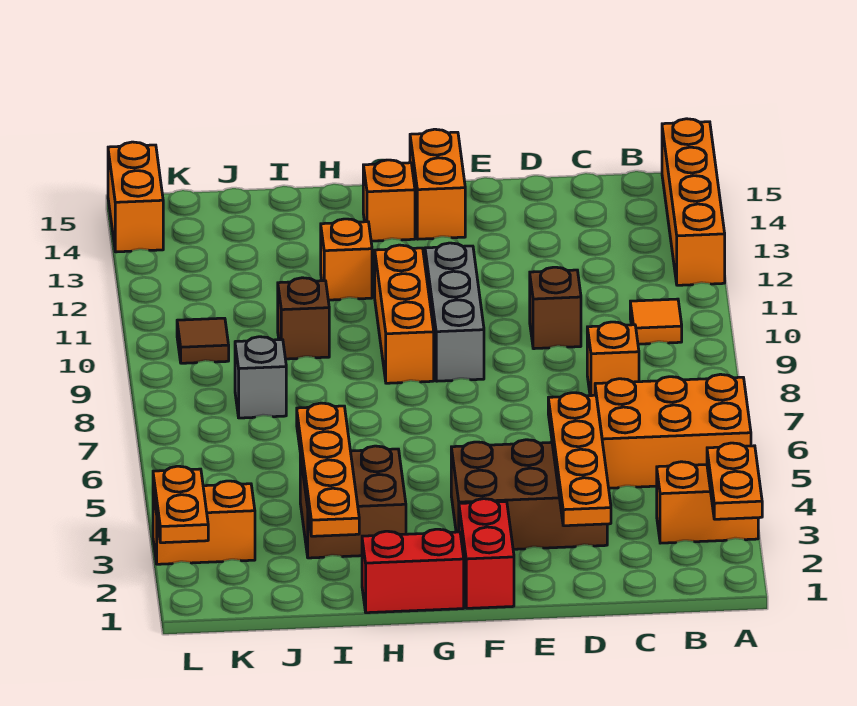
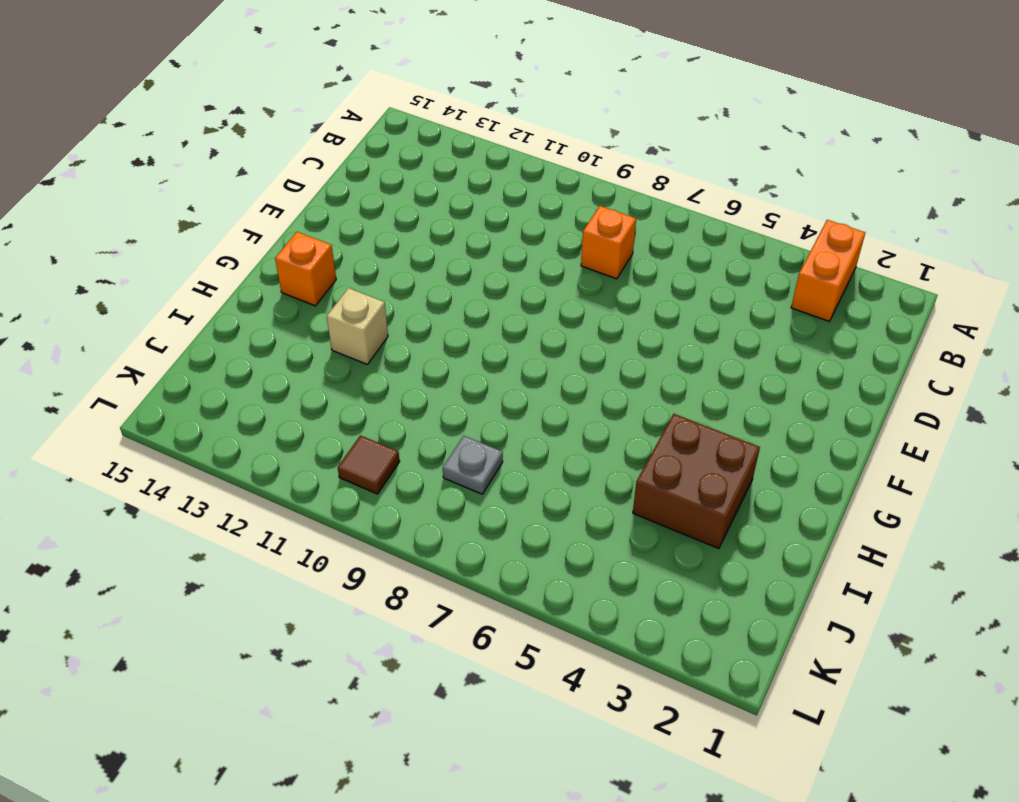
tan 1x1 brick [327,288,388,364] -> orange 1x1 brick [321,219,372,300]
grey 1x1 plate [443,436,503,494] -> grey 1x1 brick [235,337,286,418]
none -> orange 2x3 brick [595,374,751,488]
none -> orange 1x4 brick [662,119,725,285]
none -> orange 1x1 tile [630,299,682,344]

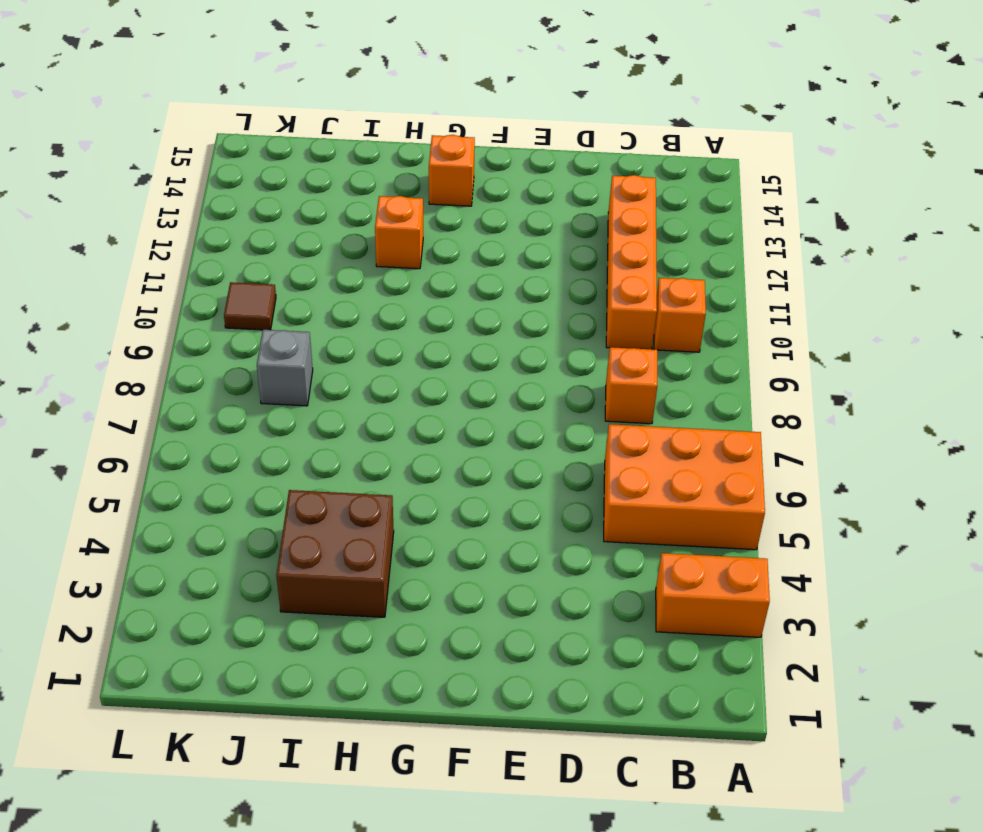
orange 1x1 brick [654,278,706,352] -> orange 1x1 tile [630,299,682,344]
orange 1x4 brick [606,175,657,349] -> orange 1x4 brick moved to [662,119,725,285]
none -> brown 2x3 brick [451,440,607,549]
none -> brown 1x1 brick [530,267,581,349]
none -> red 1x2 brick [459,499,514,608]

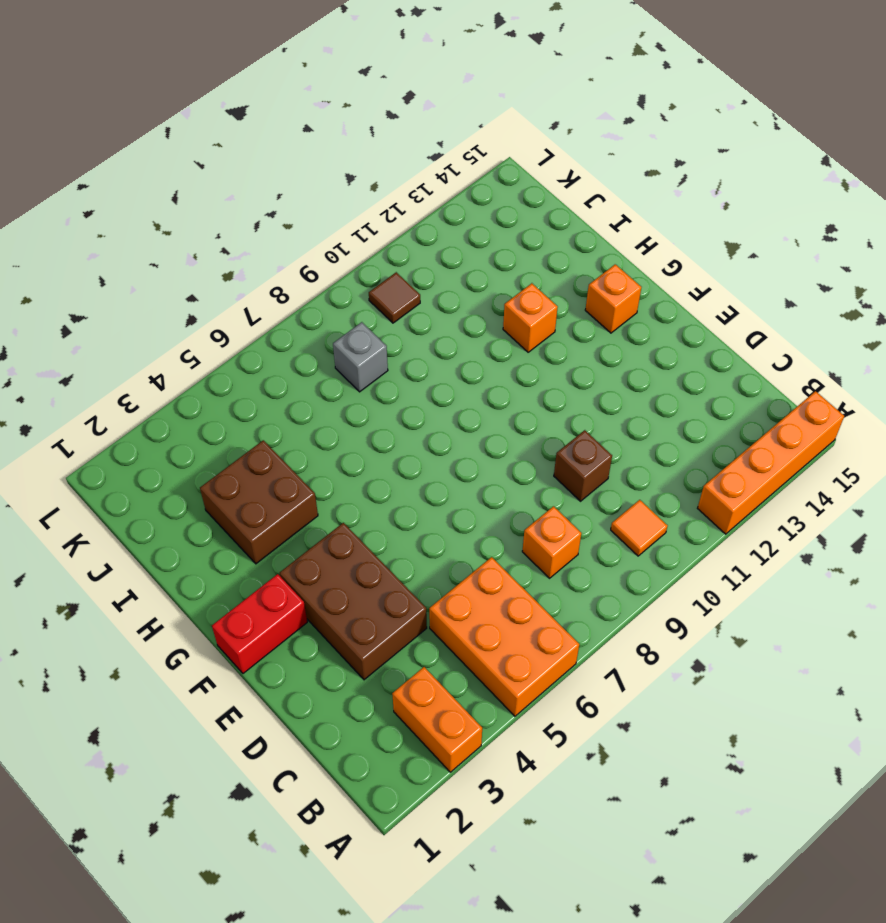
none -> grey 1x3 brick [425,243,484,381]
none -> orange 1x2 brick [410,129,465,239]
none -> red 1x2 brick [362,529,464,613]

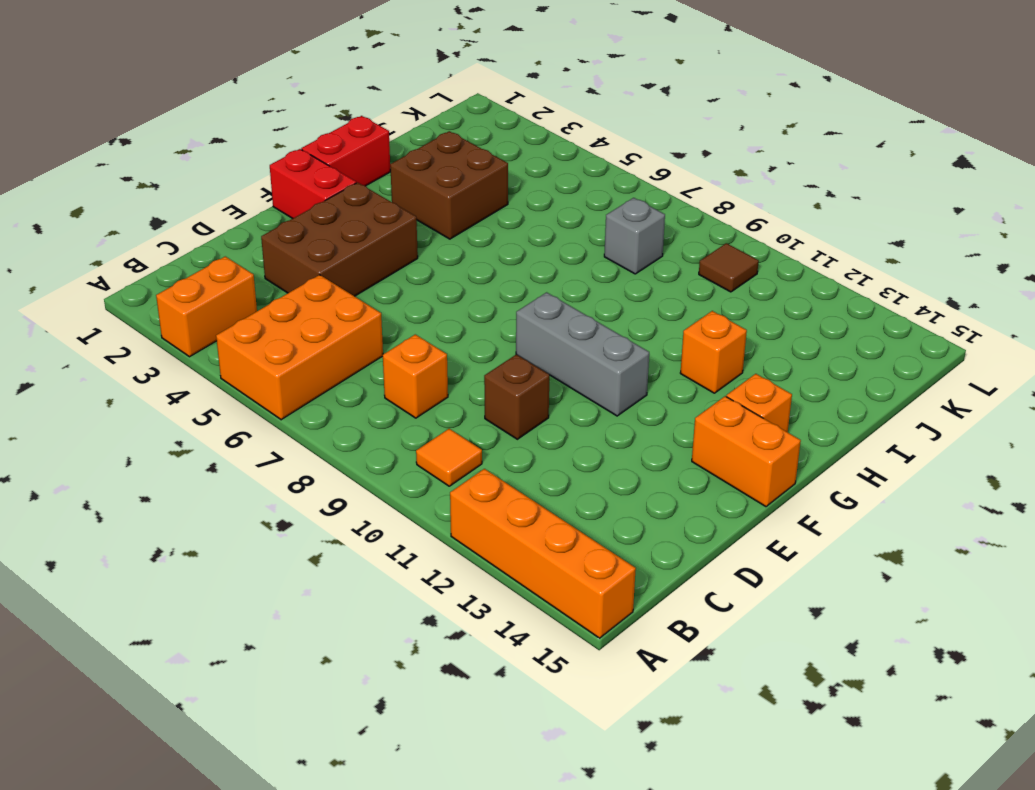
none -> orange 1x3 brick [375,245,434,383]
none -> brown 1x1 brick [278,278,329,359]
none -> orange 1x2 brick [153,481,255,564]

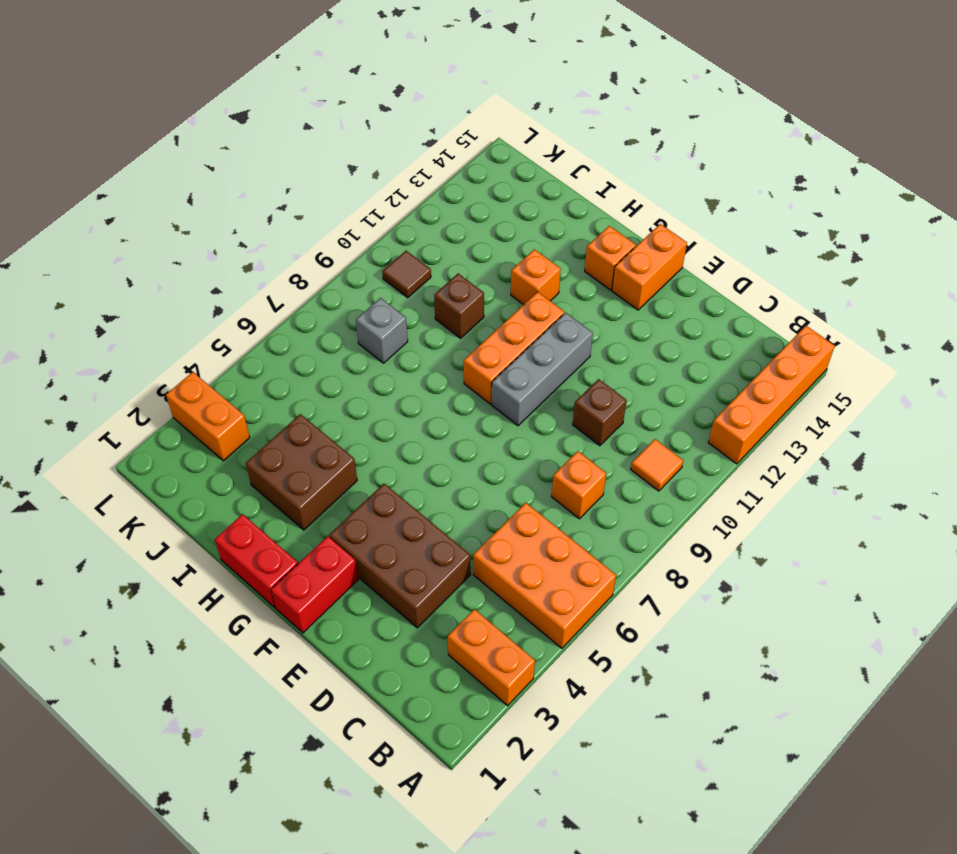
none -> orange 1x2 brick [108,142,163,252]
none -> orange 1x2 plate [707,443,762,519]
none -> orange 1x4 plate [548,393,611,526]

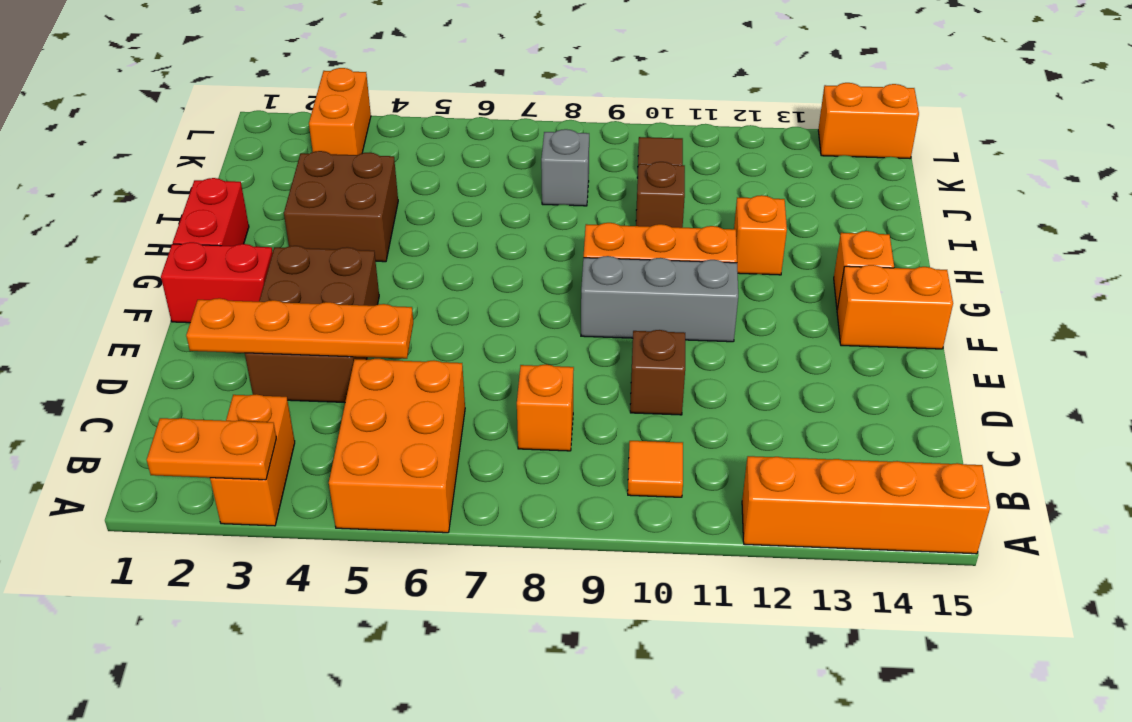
none -> orange 1x4 plate [297,403,359,536]
none -> orange 1x2 plate [153,466,208,543]

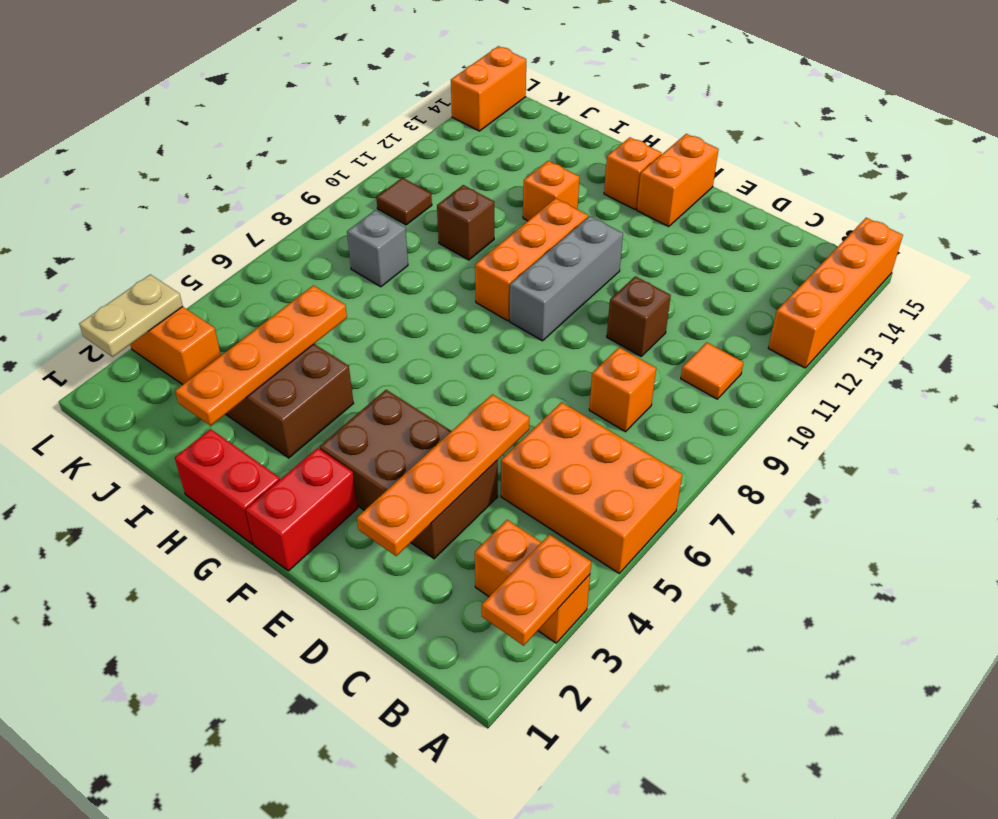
tan 1x2 plate [79,275,183,357] -> orange 1x2 plate [153,466,208,543]

